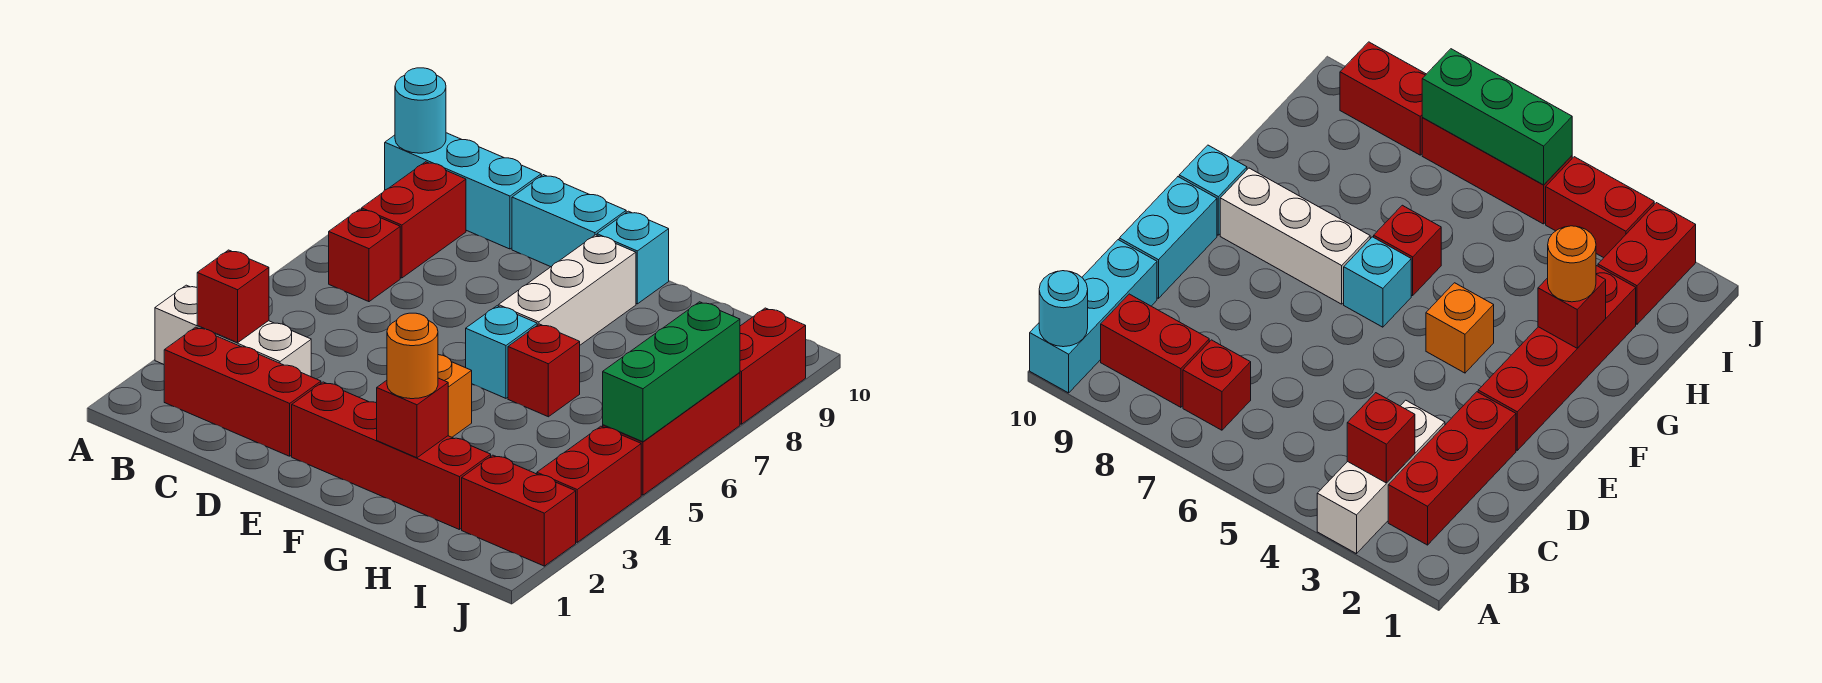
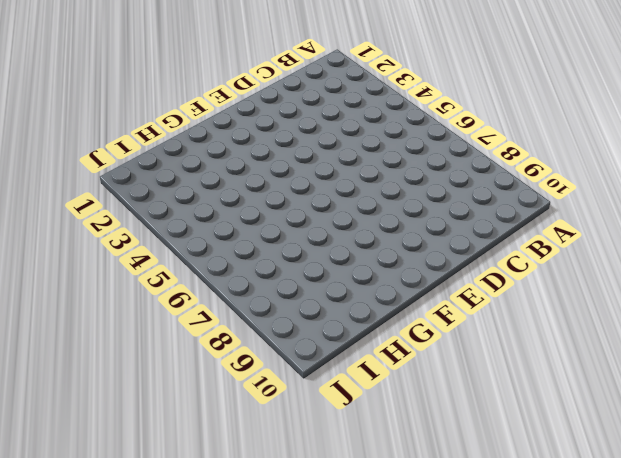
none -> white 1x3 brick [155,285,311,377]
none -> cyan 1x3 brick [385,133,541,249]
none -> red 1x3 brick [164,327,321,456]

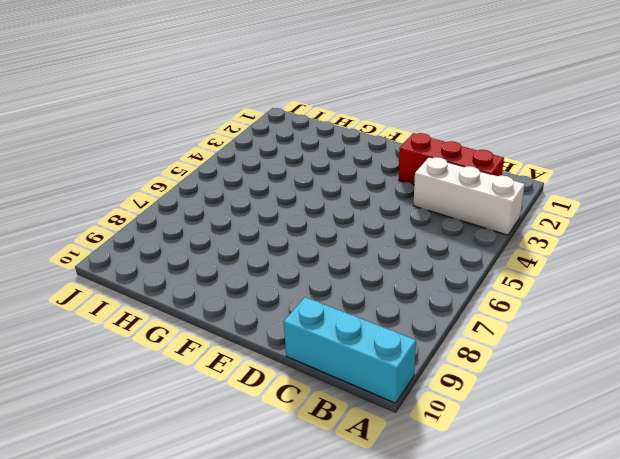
none -> red 1x1 brick [329,209,400,302]
none -> red 1x2 brick [362,162,466,278]
none -> cyan 1x2 brick [512,175,626,267]

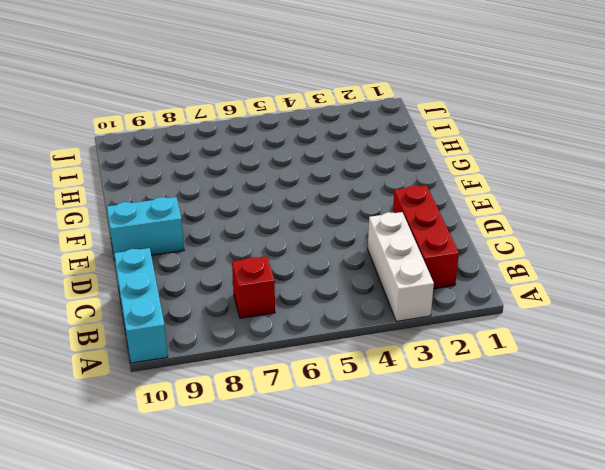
cyan 1x2 brick [107,197,184,260] -> cyan 1x2 brick turned to [512,175,626,267]
none -> red 1x2 brick [362,162,466,278]
none -> red 1x4 brick [292,382,491,530]
none -> orange 1x1 brick [438,355,472,437]

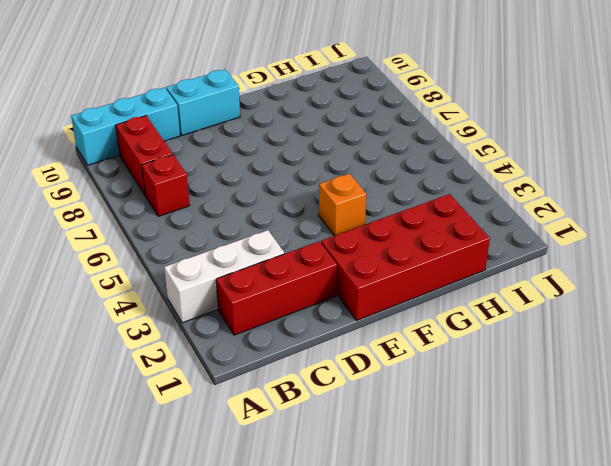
red 2x4 brick [321,194,490,320] -> red 1x4 brick [292,382,491,530]
none -> cyan 1x1 brick [466,306,537,398]
none -> white 1x3 brick [498,235,636,345]
none -> cyan 1x1 brick [597,211,669,304]

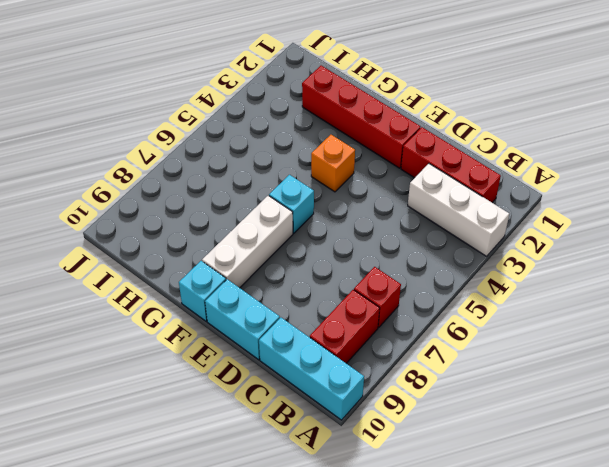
none -> red 1x1 brick [508,324,580,417]
none -> red 1x2 brick [462,455,576,566]
none -> red 1x2 brick [537,426,641,542]

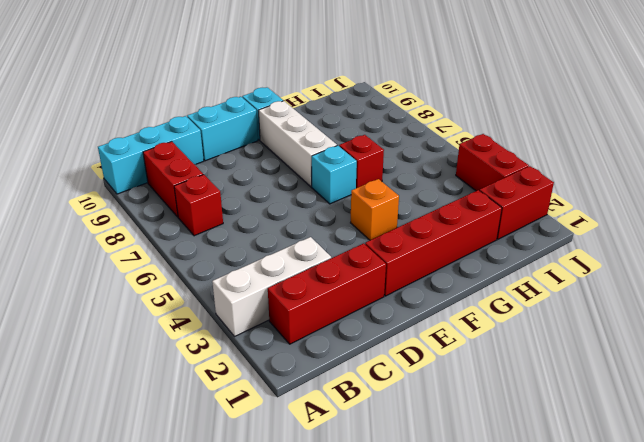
none -> red 1x3 brick [603,373,740,495]
none -> red 1x2 brick [740,308,806,424]
none -> cyan 1x1 round brick [395,68,446,153]

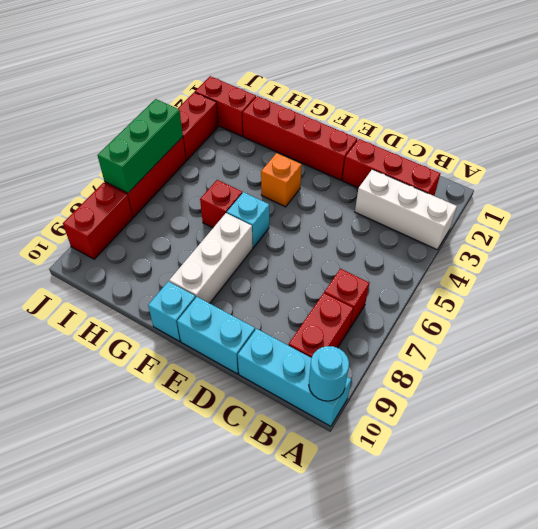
none -> red 1x1 brick [197,250,269,343]
none -> red 1x1 brick [377,378,448,458]
none -> orange 1x1 round brick [387,313,438,399]

